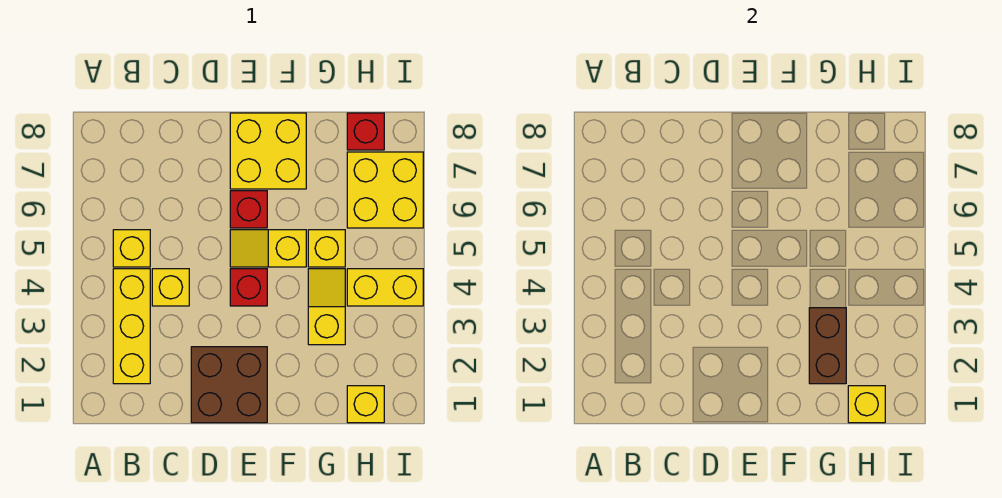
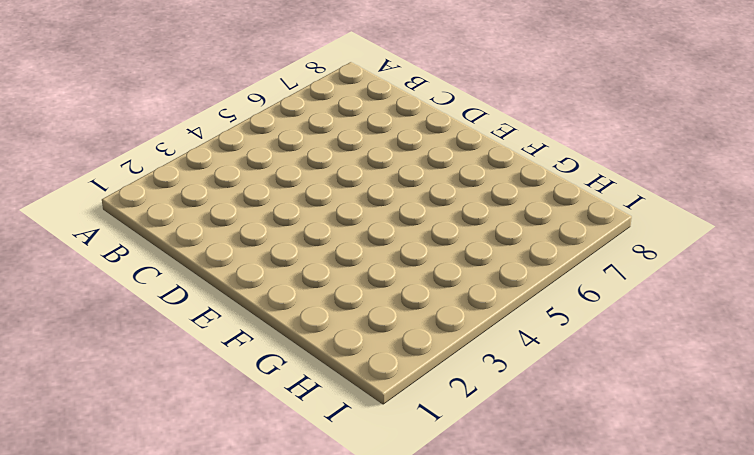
none -> yellow 1x3 brick [113,269,150,384]
none -> yellow 1x1 brick [113,230,150,267]
none -> yellow 1x1 brick [152,269,189,306]

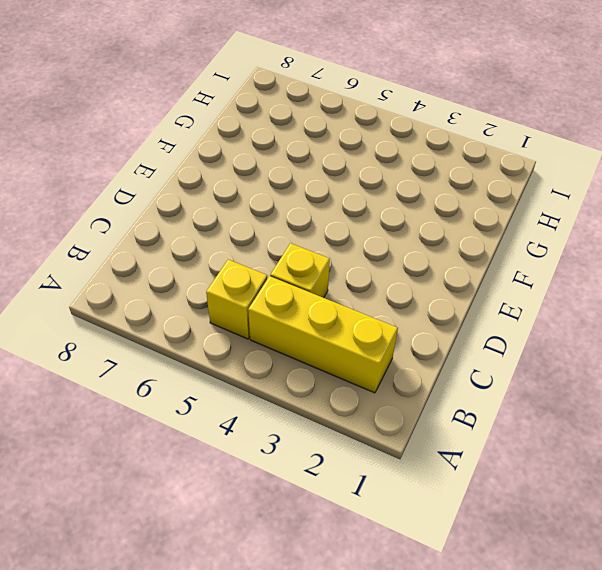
none -> brown 2x2 brick [191,347,267,423]
none -> red 1x1 brick [230,269,267,306]
none -> yellow 1x2 slope [230,230,306,267]

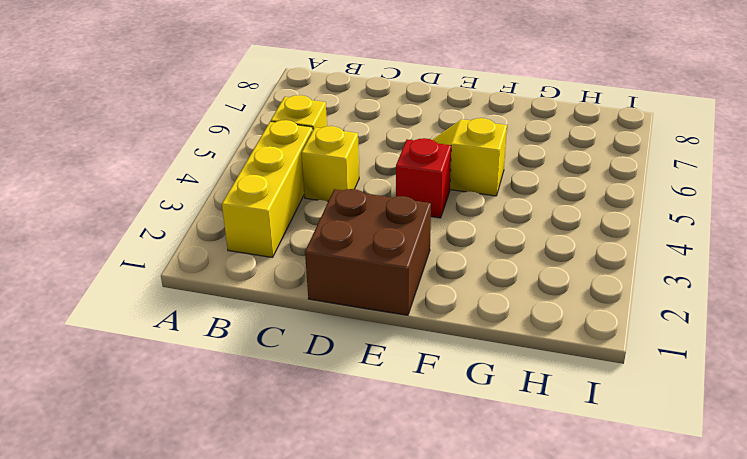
none -> red 1x1 brick [230,191,267,228]
none -> yellow 2x2 brick [230,113,306,189]
none -> yellow 1x2 slope [308,269,345,345]

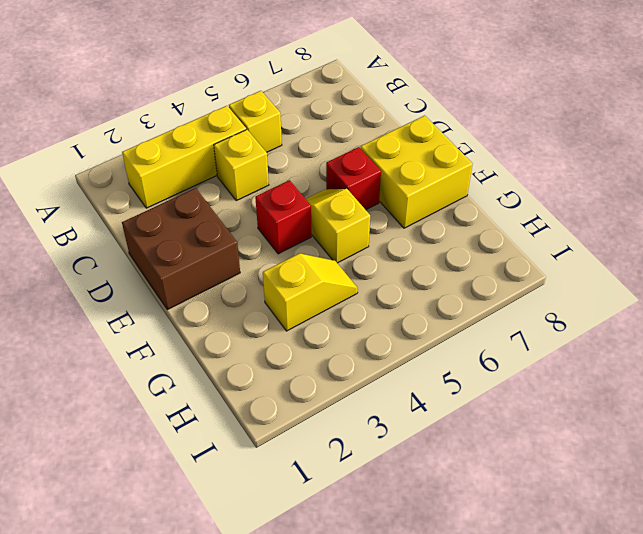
none -> yellow 1x1 brick [308,230,345,267]
none -> yellow 1x1 brick [347,386,384,423]
none -> yellow 1x2 brick [347,269,423,306]

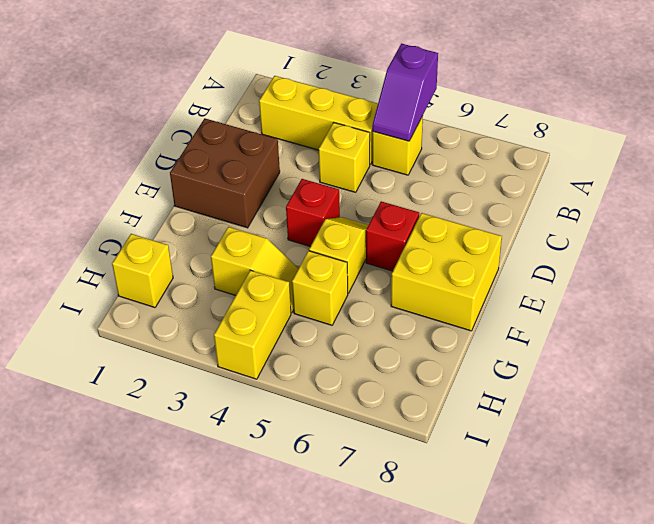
purple 1x2 slope [372,44,438,141] -> none
none -> yellow 2x2 brick [347,152,423,228]
none -> red 1x1 brick [347,113,384,150]
none -> brown 1x2 brick [809,308,846,384]

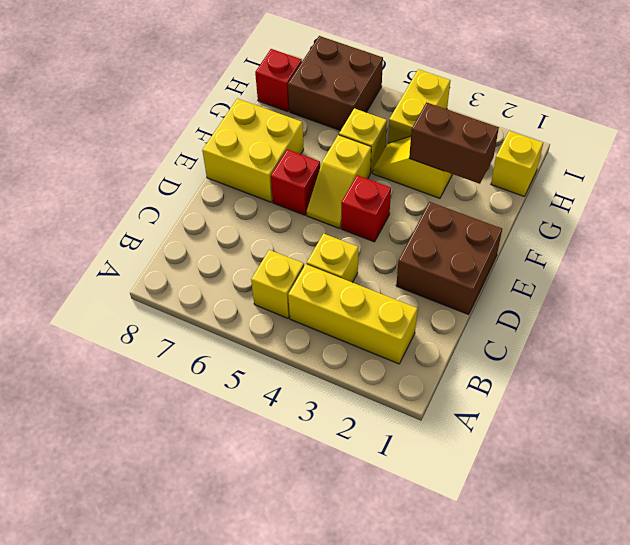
brown 2x2 brick [288,36,383,131] -> yellow 2x2 brick [347,152,423,228]
none -> yellow 1x1 brick [848,386,885,423]

